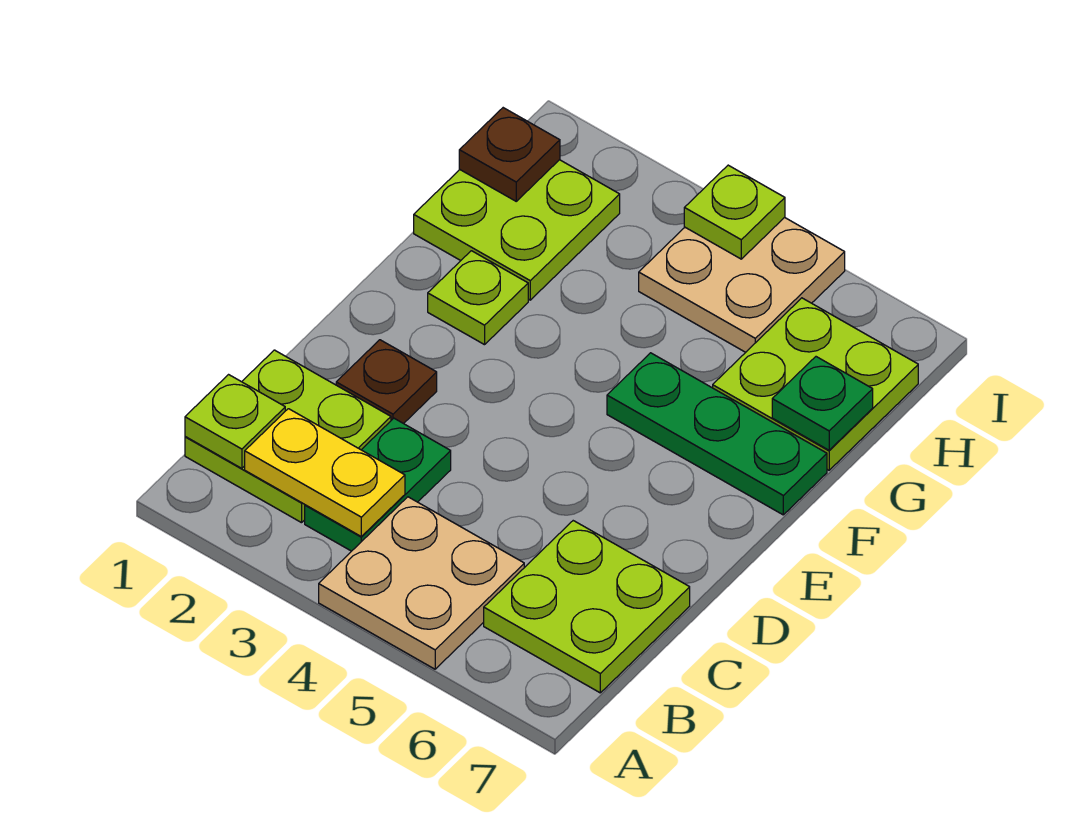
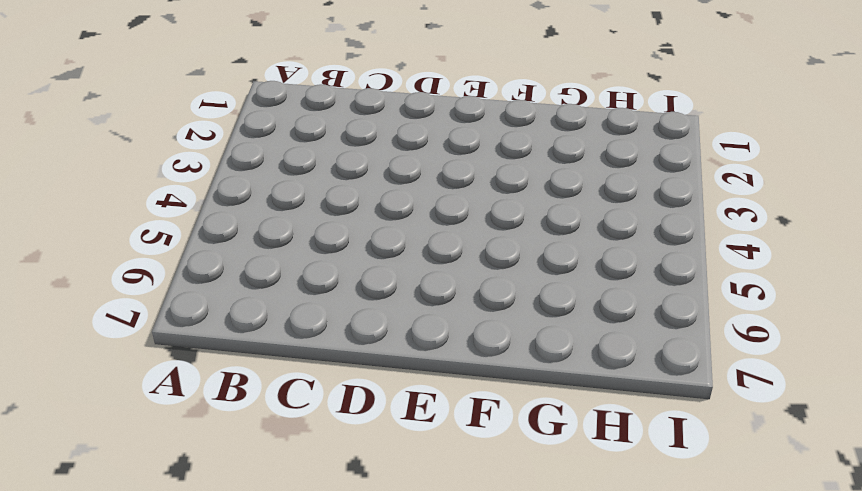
none -> tan 2x2 plate [319,497,524,669]
none -> lime 2x2 plate [185,350,391,523]
none -> green 1x2 plate [305,418,451,551]

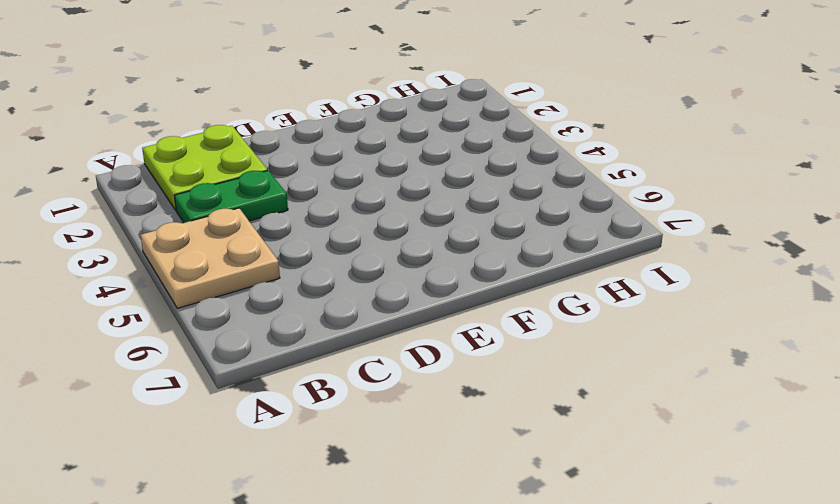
none -> lime 2x2 plate [484,521,690,693]
none -> brown 1x1 plate [336,340,437,424]
none -> lime 1x1 plate [428,251,528,345]

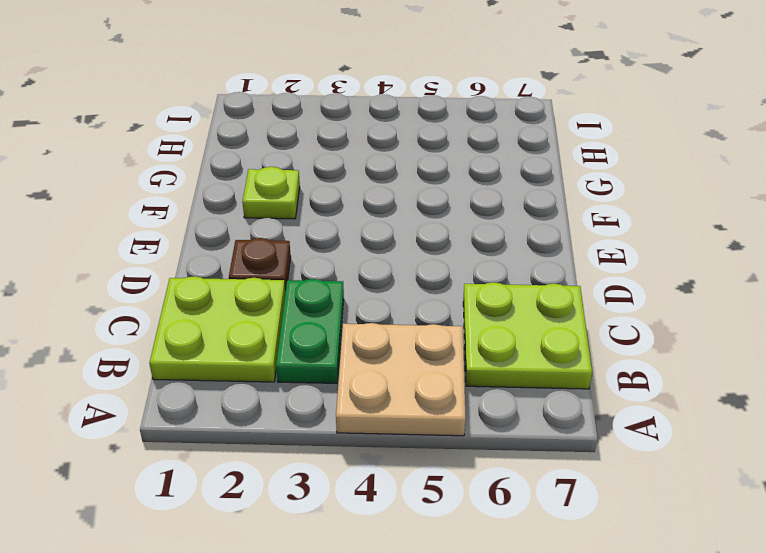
none -> green 1x3 plate [607,353,827,515]
none -> lime 2x2 plate [414,160,620,300]
none -> lime 2x2 plate [713,298,918,470]

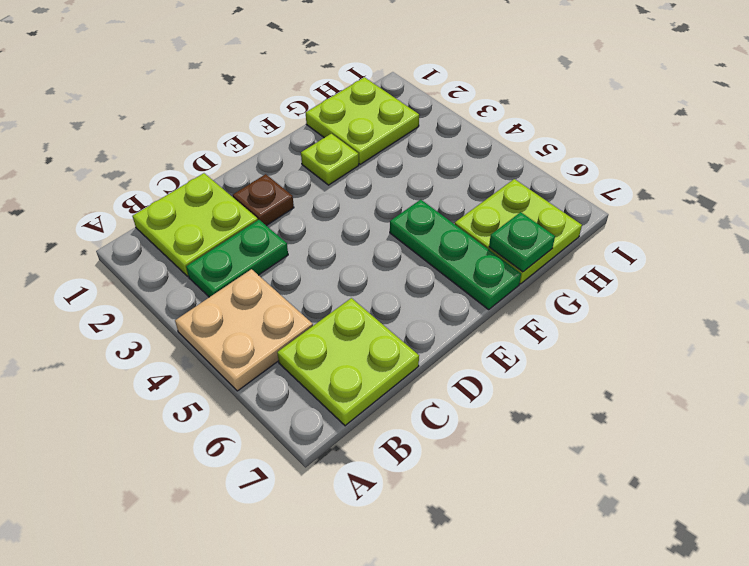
none -> tan 2x2 plate [639,217,845,352]
none -> lime 1x1 plate [185,375,285,468]
none -> yellow 1x2 plate [245,409,405,536]

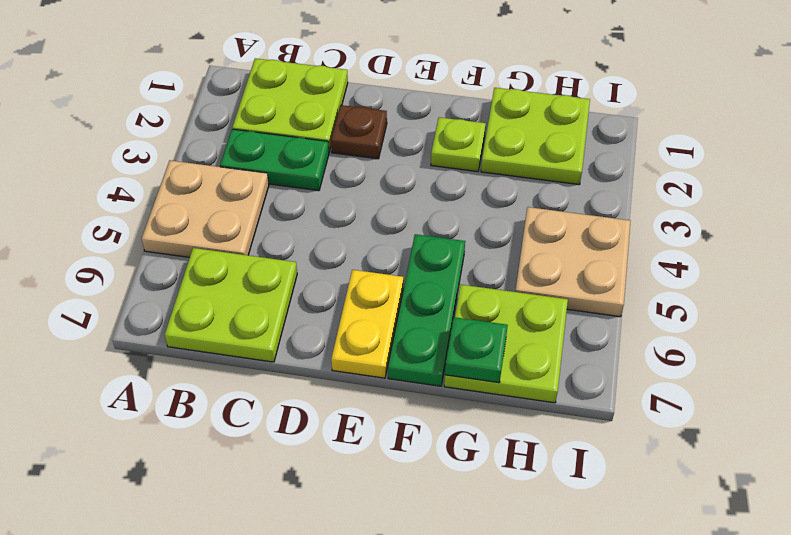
yellow 1x2 plate [331,270,403,378] -> yellow 1x2 plate moved to [245,409,405,536]
none -> lime 1x1 plate [185,375,285,468]
none -> brown 1x1 plate [459,108,560,201]
none -> lime 1x1 plate [684,165,785,259]

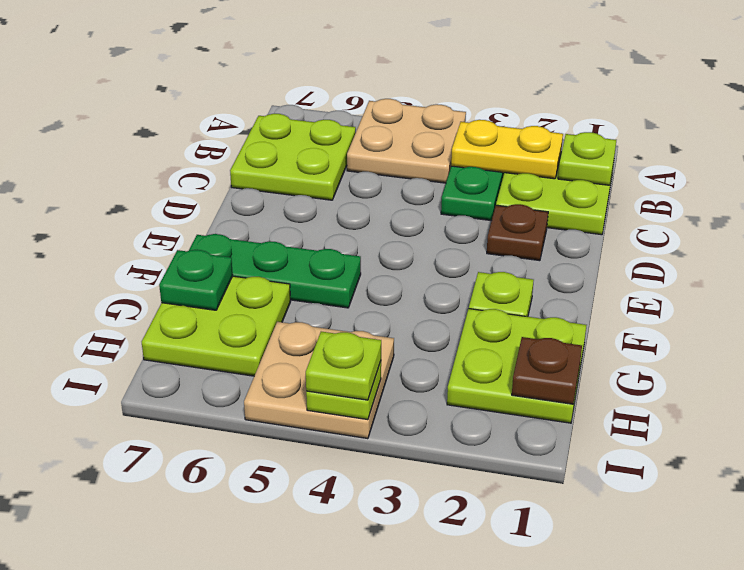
lime 1x1 plate [306,332,381,400] -> none

